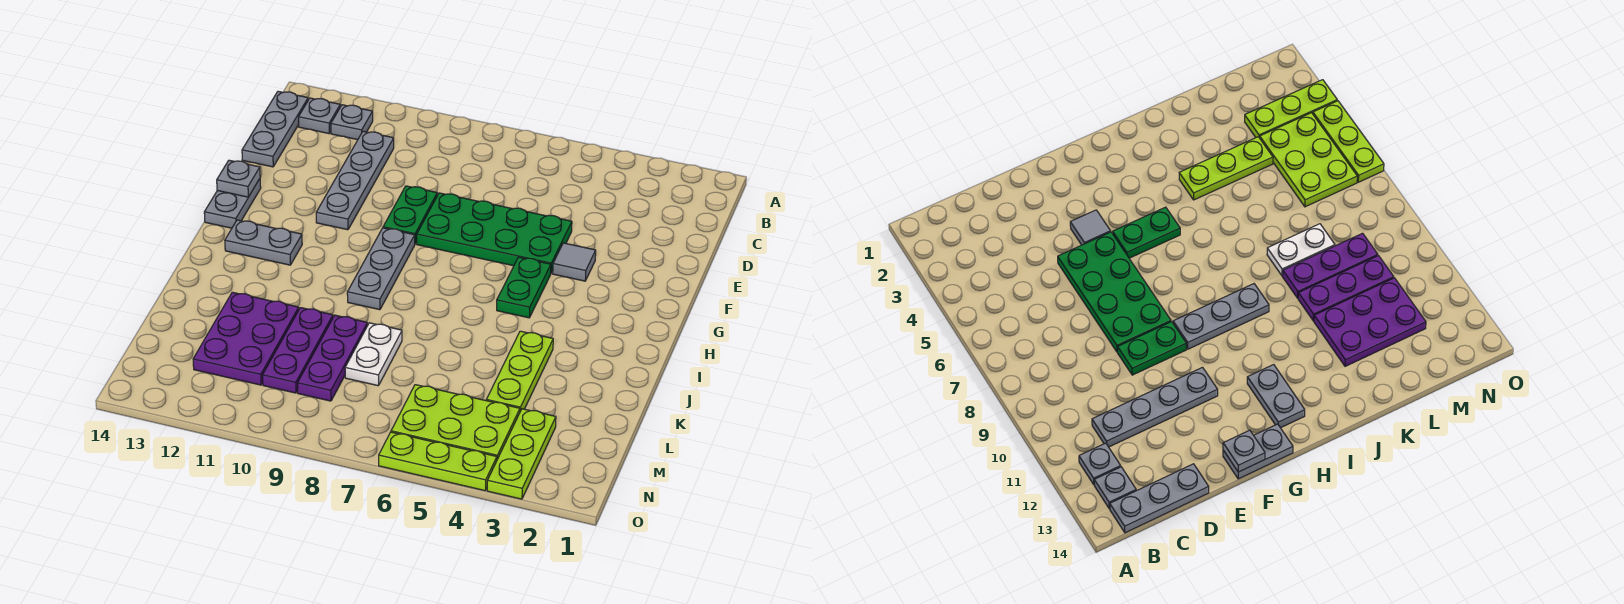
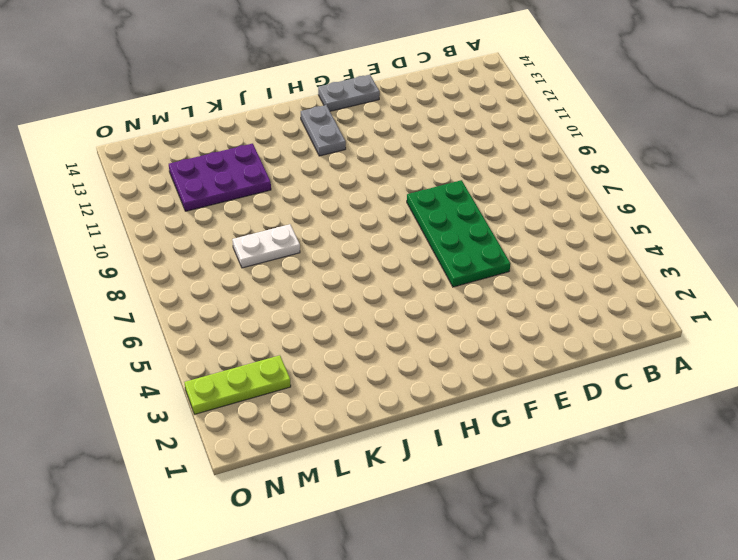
none -> grey 1x1 plate [331,105,373,140]
none -> grey 1x1 plate [299,98,340,134]
none -> grey 1x3 plate [242,91,308,167]

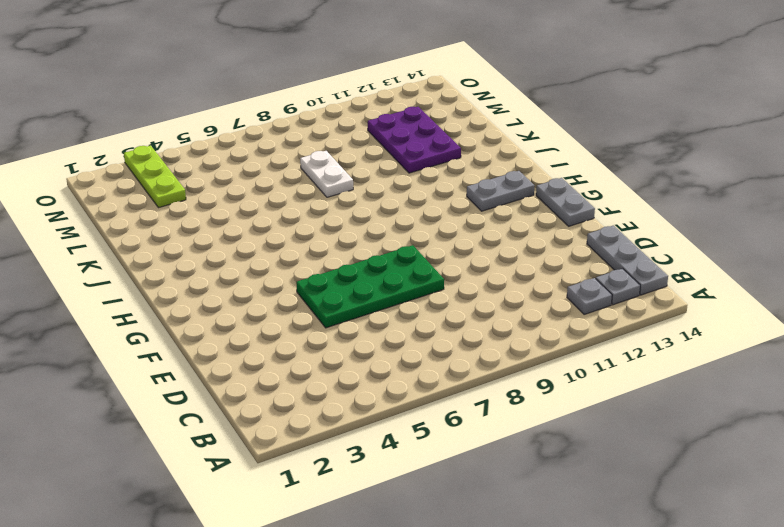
none -> grey 1x4 plate [316,131,394,230]
none -> green 1x2 plate [383,186,437,243]
none -> grey 1x1 tile [553,243,596,281]

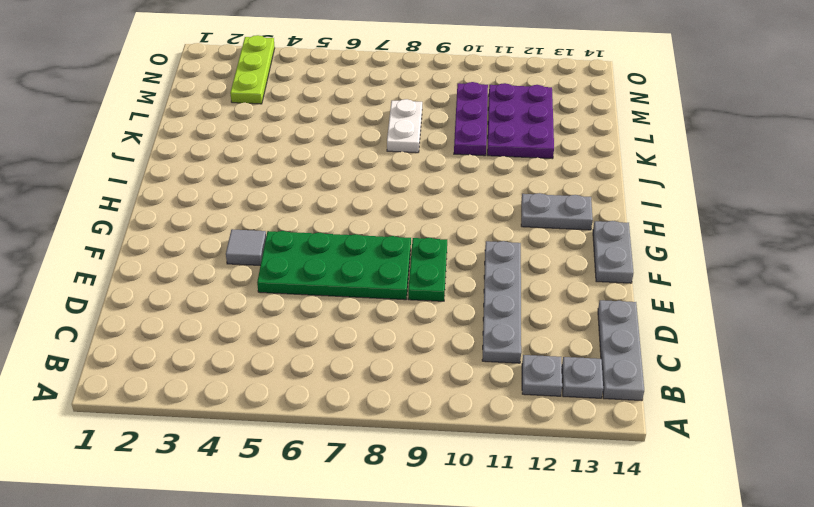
none -> green 1x2 plate [497,257,551,318]
none -> grey 1x3 plate [347,228,415,310]
none -> lime 1x3 plate [486,331,553,411]

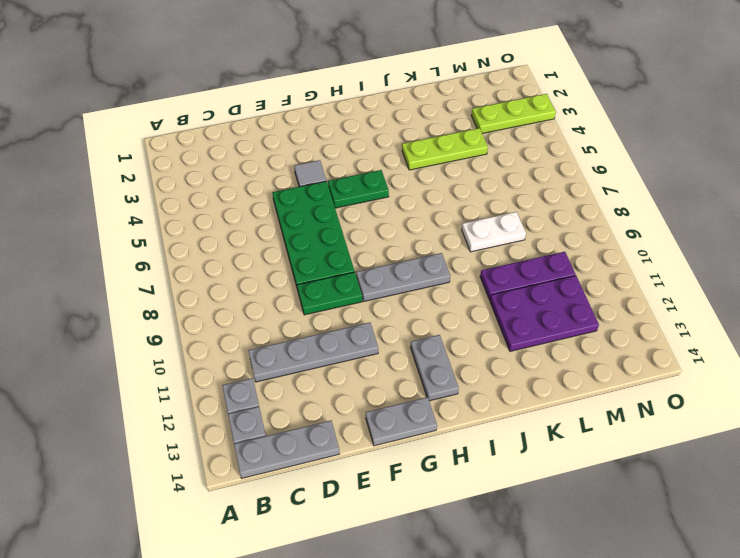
none -> purple 1x3 plate [298,315,368,401]
none -> lime 2x3 plate [391,385,520,459]
none -> lime 1x3 plate [379,432,497,491]

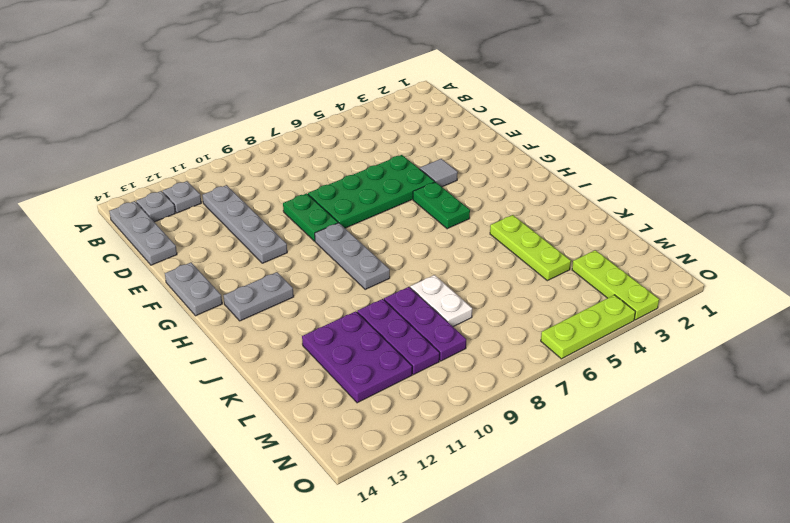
none -> lime 2x3 plate [391,385,520,459]
none -> grey 1x1 plate [217,160,260,197]

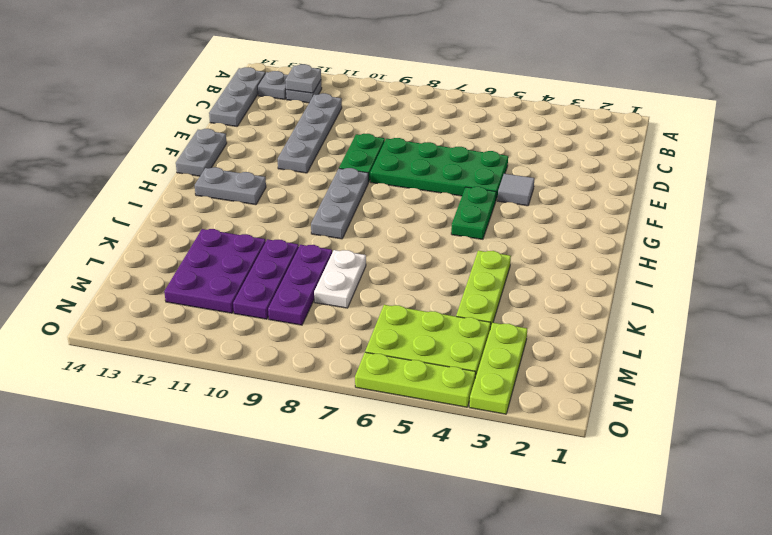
grey 1x1 plate [285,64,321,93] -> grey 1x1 plate moved to [217,160,260,197]

